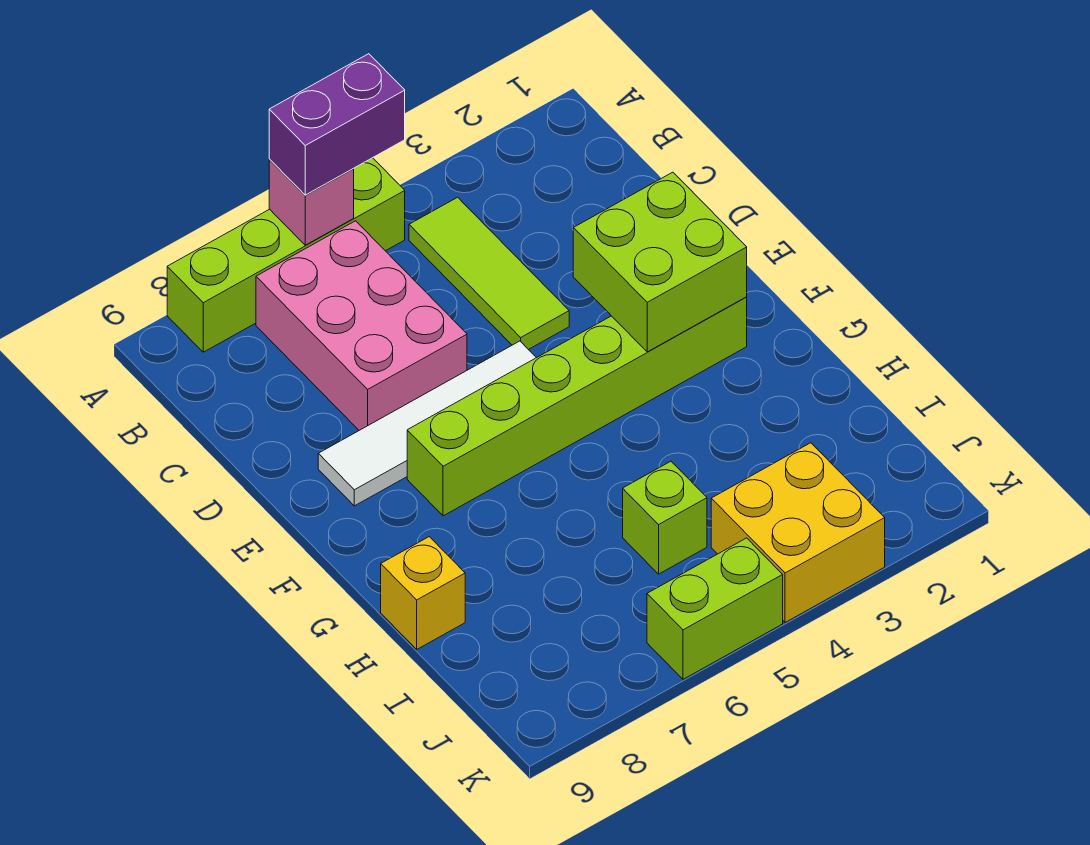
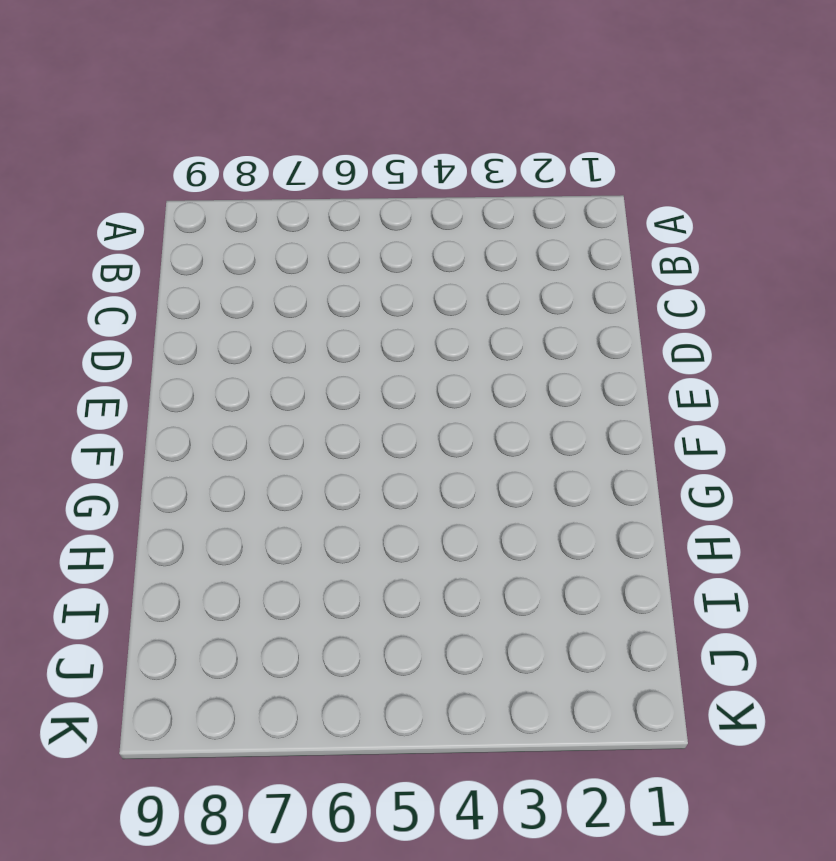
none -> lime 1x4 brick [167,158,405,352]
none -> lime 1x3 tile [409,197,569,350]
none -> pink 2x3 brick [256,221,467,430]

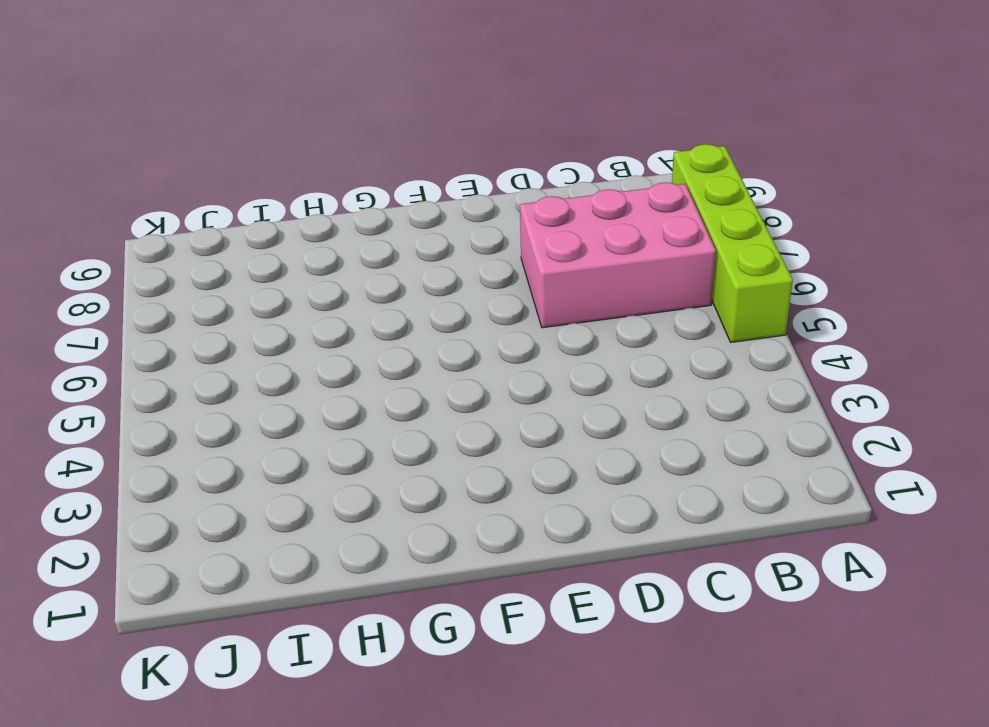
none -> lime 1x3 tile [409,197,569,350]
none -> white 1x4 tile [318,341,536,506]
none -> lime 1x6 brick [407,297,747,516]

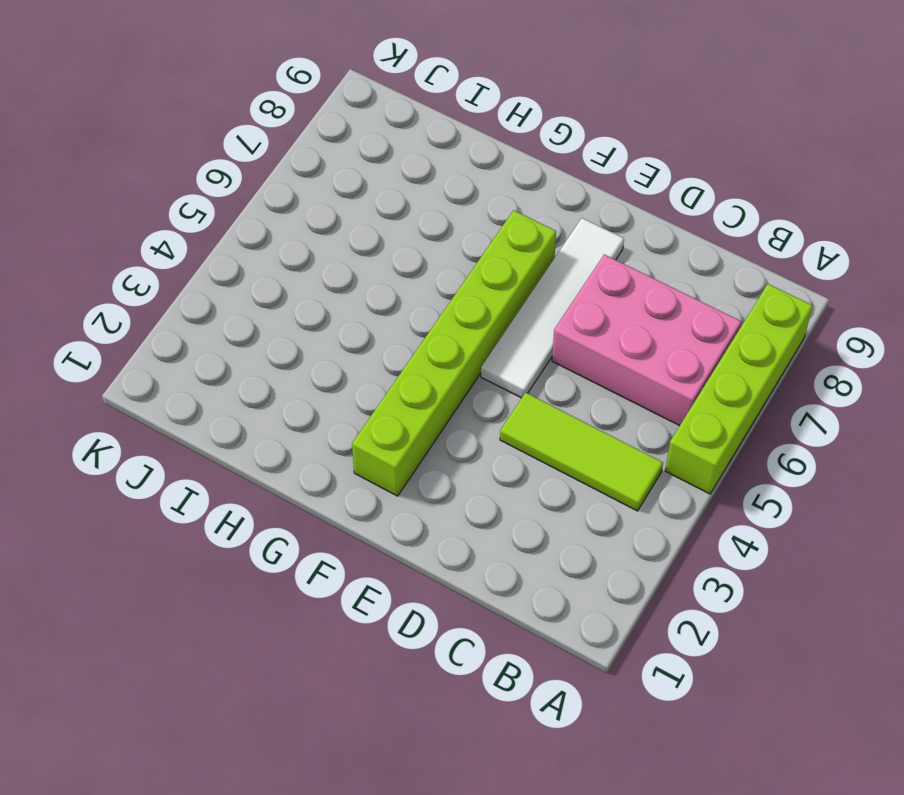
none -> yellow 1x1 brick [381,537,465,649]
none -> lime 1x1 brick [623,461,707,574]
none -> yellow 2x2 brick [711,443,885,623]

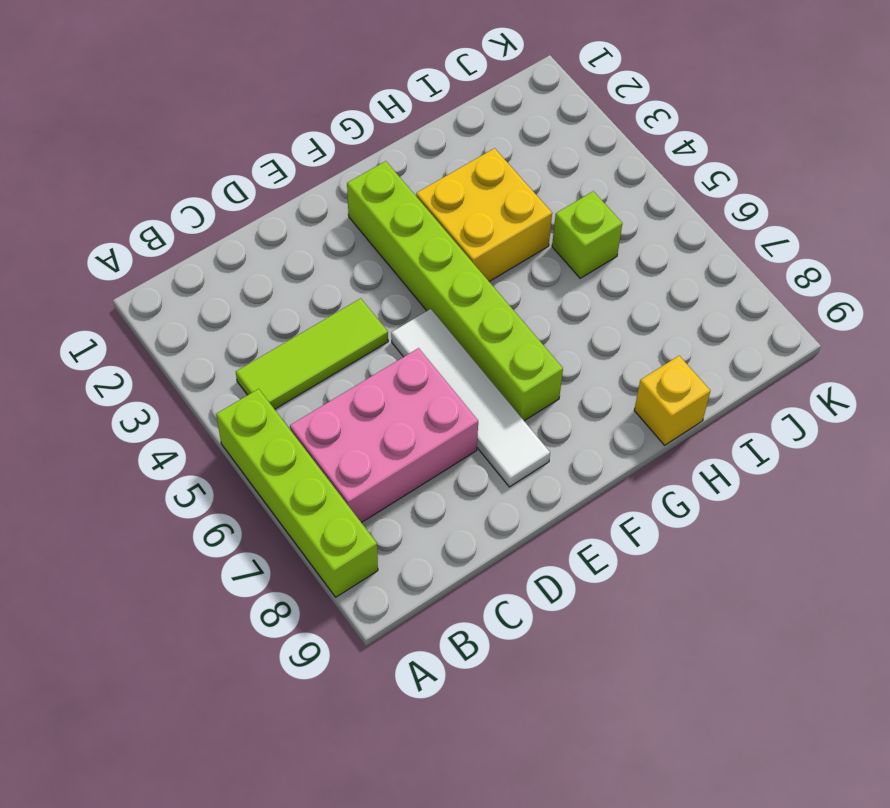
yellow 2x2 brick [416,148,552,281] -> yellow 2x2 brick moved to [711,443,885,623]
none -> lime 1x2 brick [647,538,783,679]
none -> pink 1x1 brick [269,159,354,245]
none -> lime 2x2 brick [573,172,747,352]

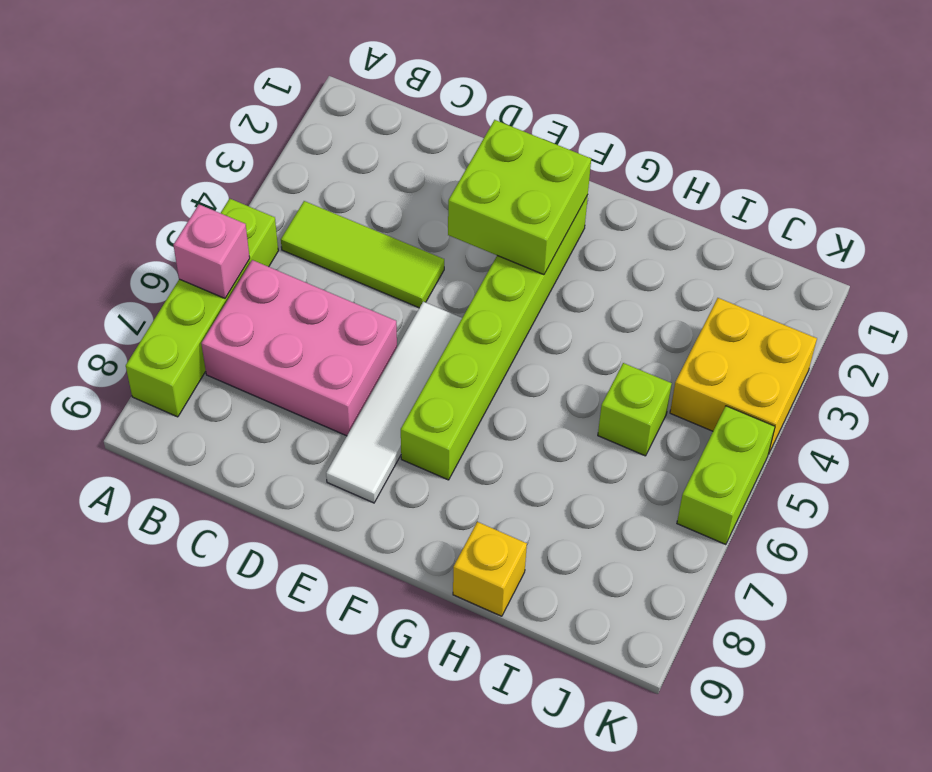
none -> purple 1x2 brick [269,54,405,195]

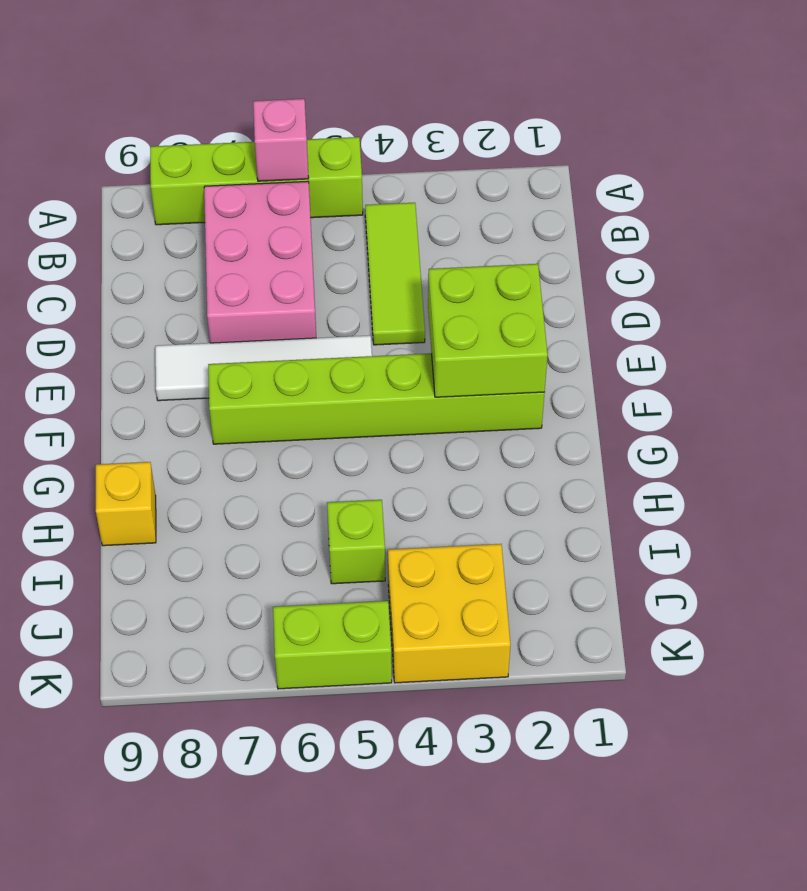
none -> purple 1x2 brick [269,54,405,195]

